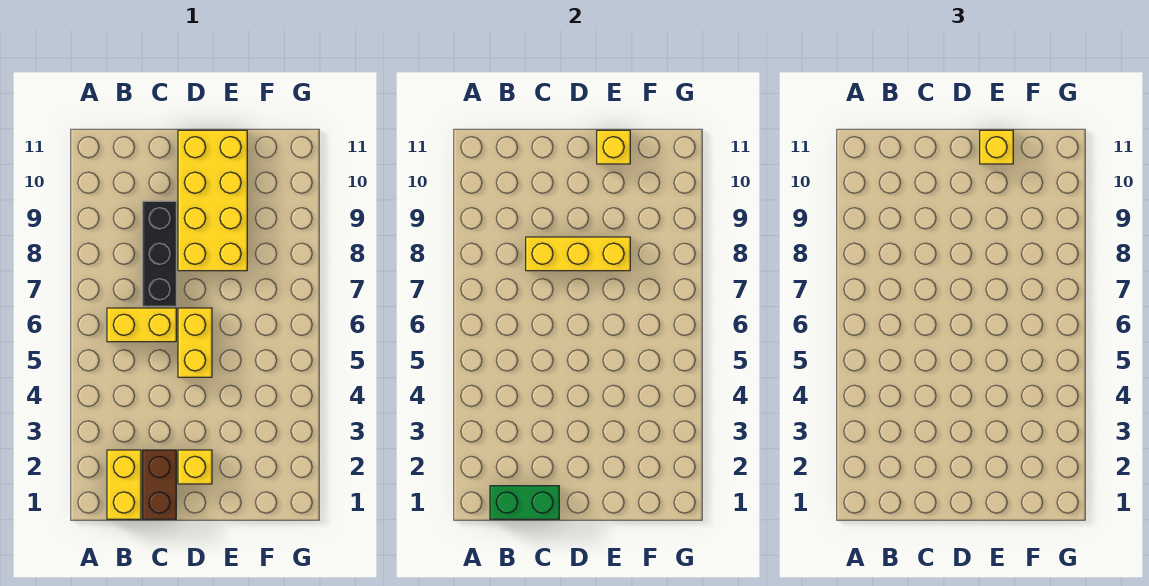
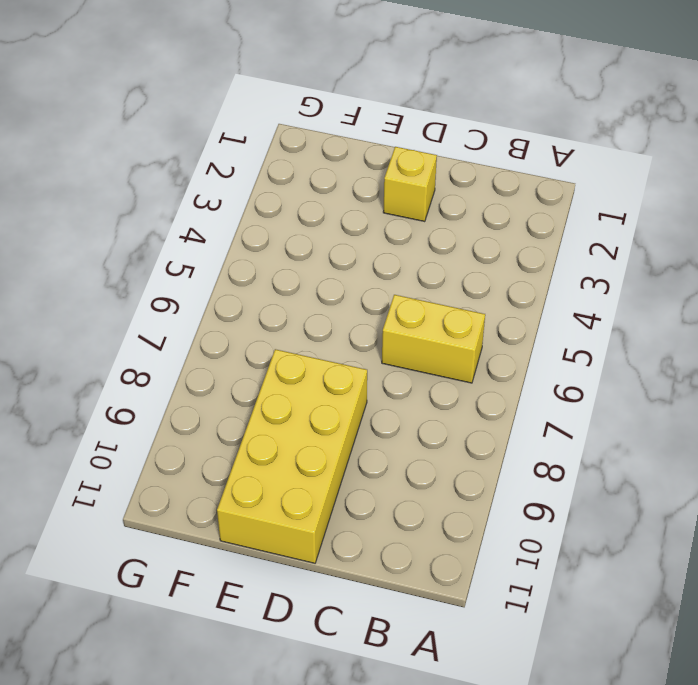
none -> yellow 1x2 brick [107,450,141,519]
none -> brown 1x2 brick [143,450,176,519]

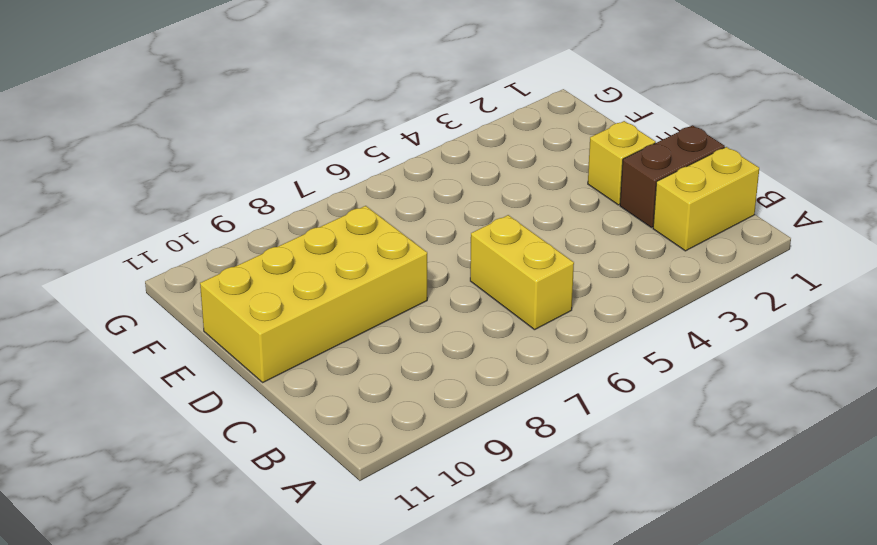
none -> black 1x3 brick [143,201,176,306]
none -> yellow 1x2 brick [178,308,212,377]

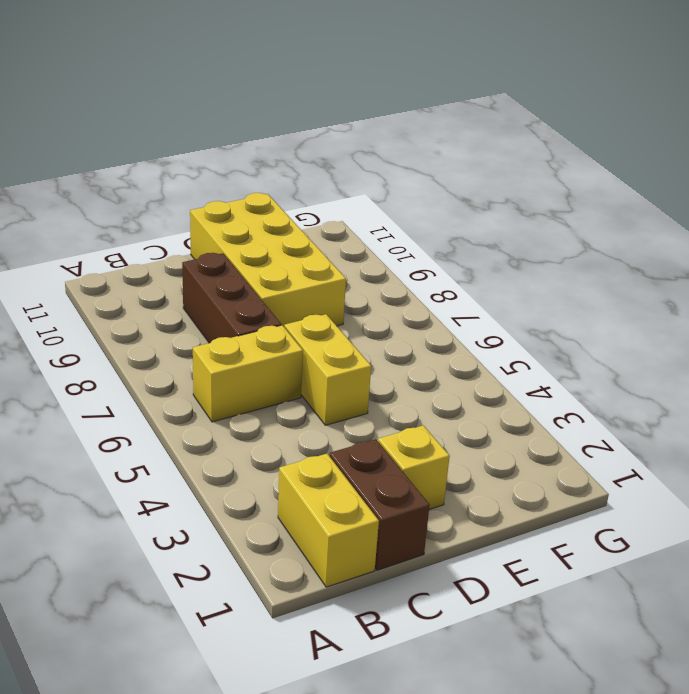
brown 1x3 brick [182,253,281,343] -> black 1x3 brick [143,201,176,306]
none -> green 1x2 brick [490,486,559,519]
none -> yellow 1x3 brick [526,237,630,271]

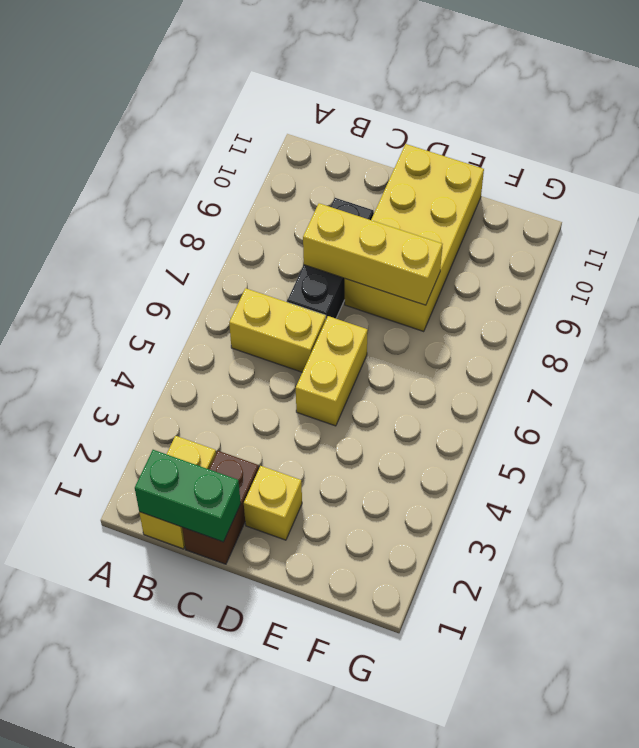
none -> yellow 1x1 brick [597,130,630,164]
none -> yellow 1x1 brick [980,130,1013,164]

